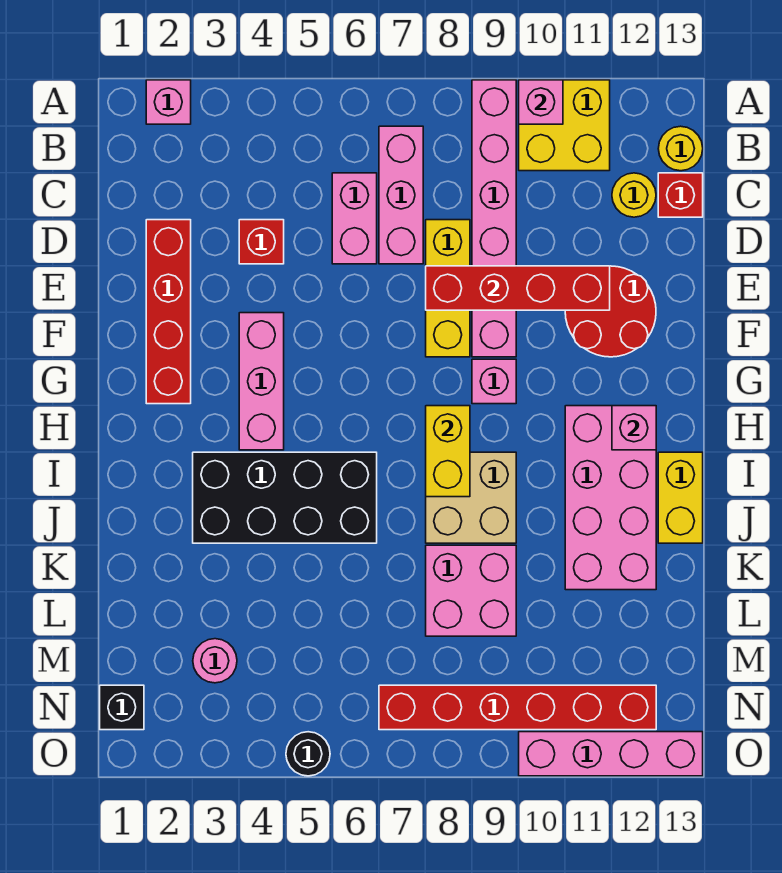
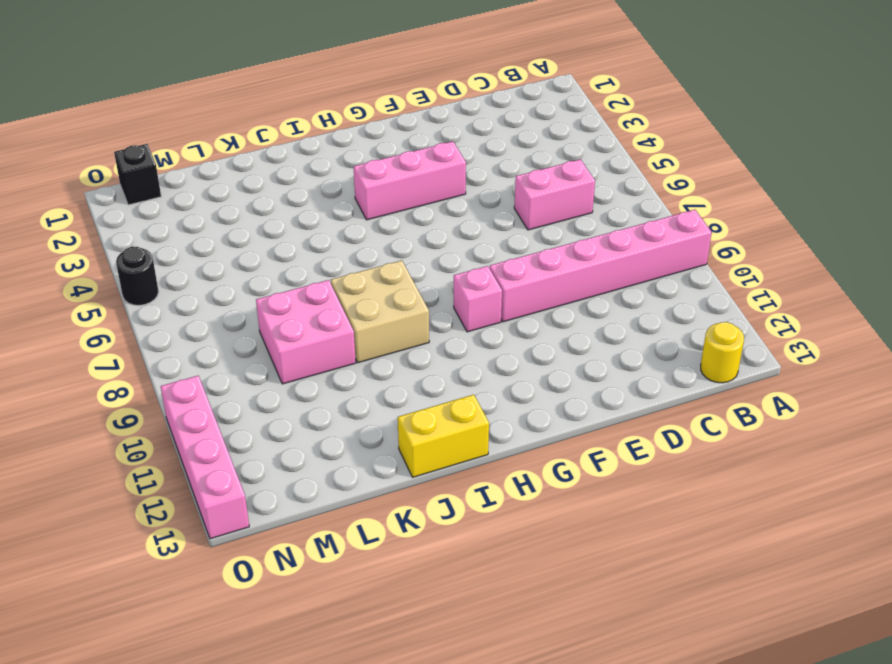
none -> pink 1x1 brick [146,80,191,124]
none -> yellow 2x2 brick [519,80,610,171]
none -> pink 1x3 brick [379,126,423,264]

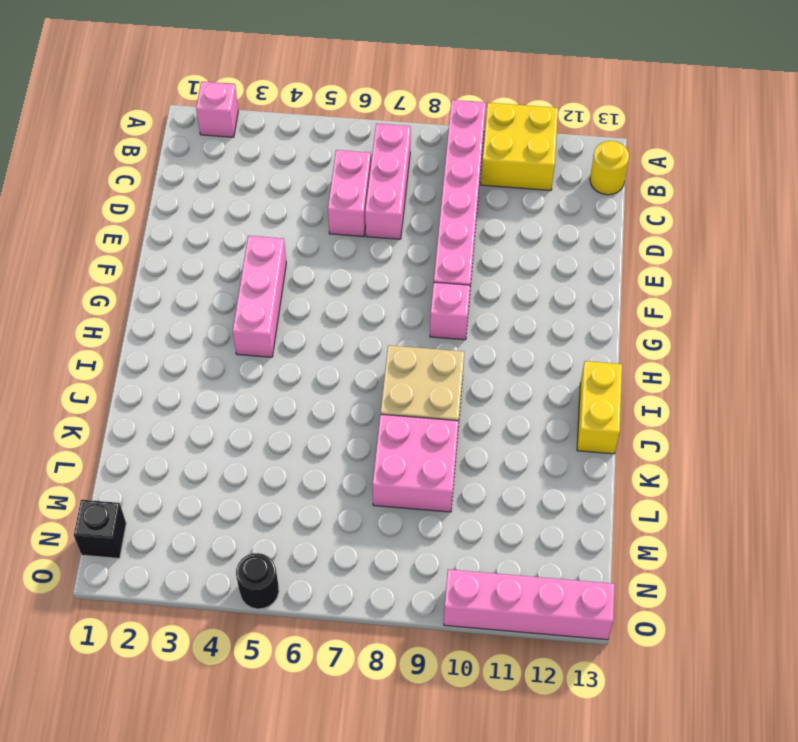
none -> yellow 1x1 round brick [612,173,656,217]
none -> red 1x1 brick [658,173,703,217]
none -> red 1x4 brick [146,220,191,404]

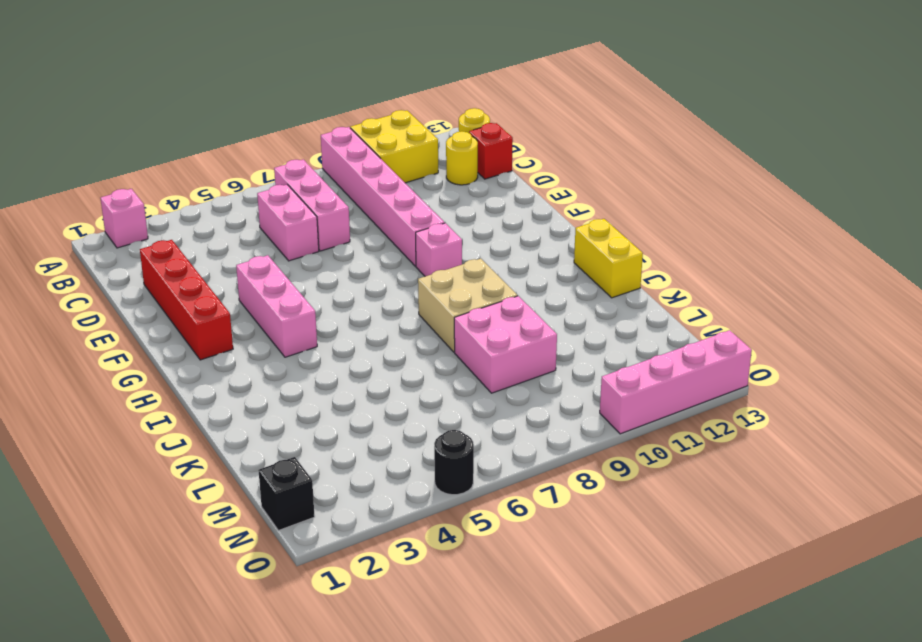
none -> red 1x1 brick [239,220,284,264]
none -> yellow 1x3 brick [426,220,470,357]
none -> red 2x2 round brick [565,266,656,357]

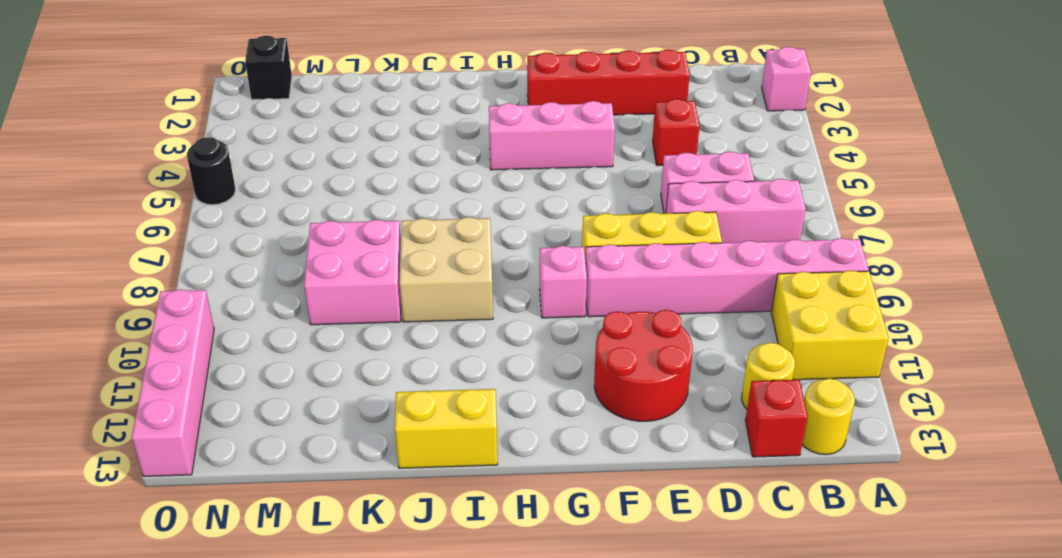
none -> pink 2x4 brick [565,406,656,590]
none -> black 2x4 brick [193,452,377,543]
none -> pink 1x1 round brick [193,639,237,683]

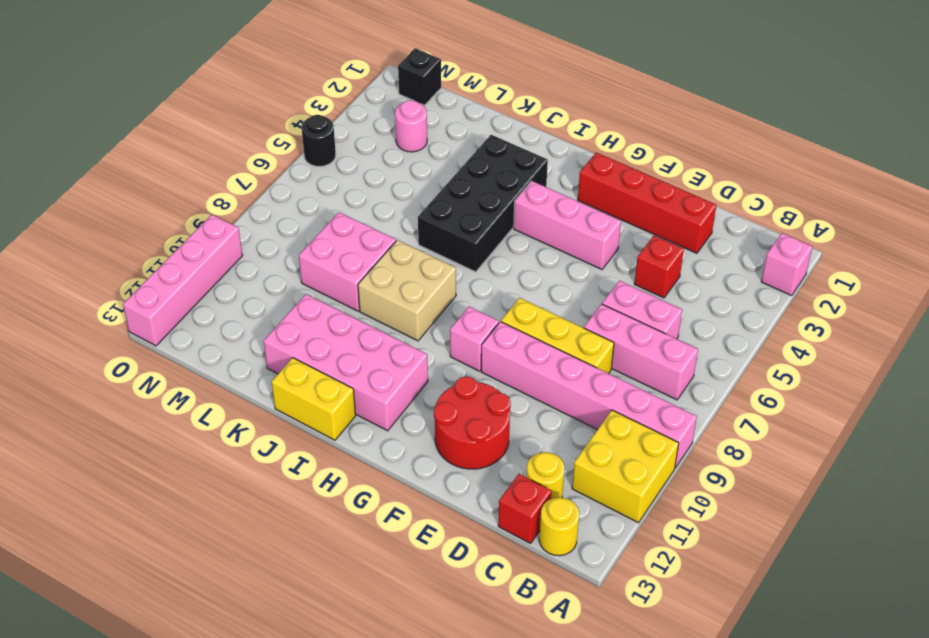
none -> red 1x6 brick [379,685,656,730]
none -> pink 1x1 brick [519,80,563,124]
none -> red 1x4 brick [426,266,610,310]

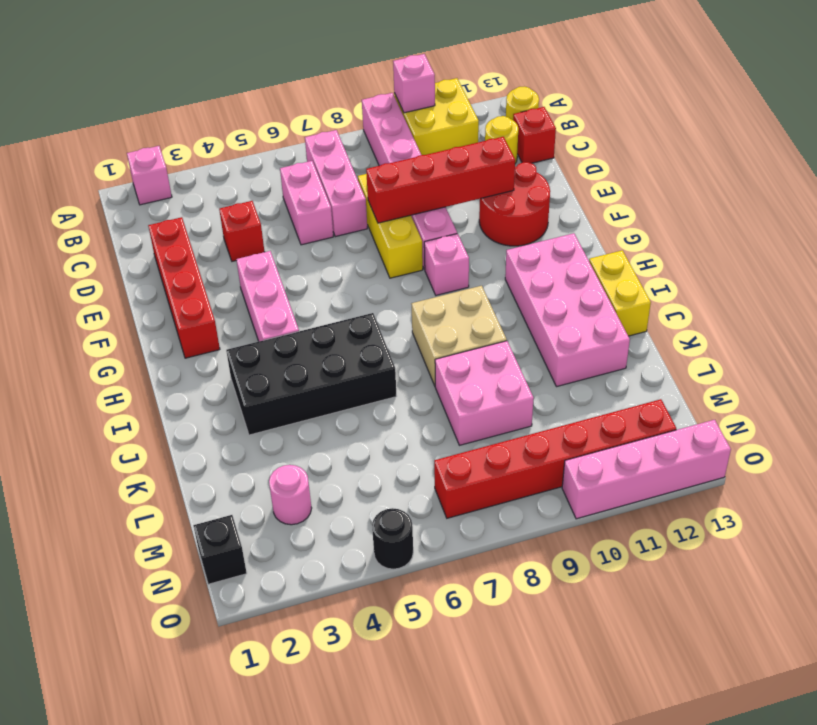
none -> yellow 1x2 brick [426,406,470,497]
none -> pink 1x1 brick [612,406,656,450]

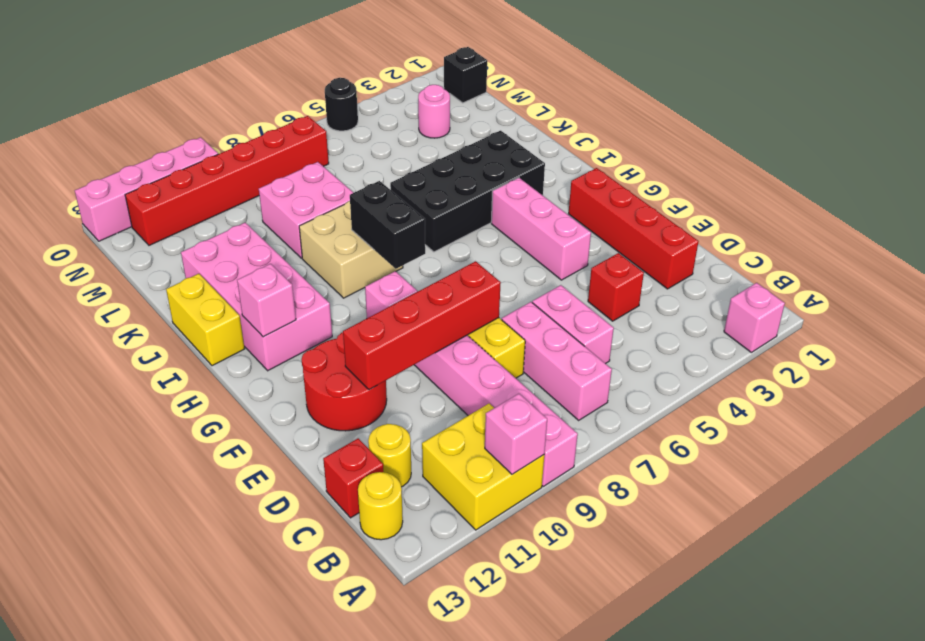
black 1x2 brick [350,181,425,269] -> yellow 1x2 brick [426,406,470,497]

